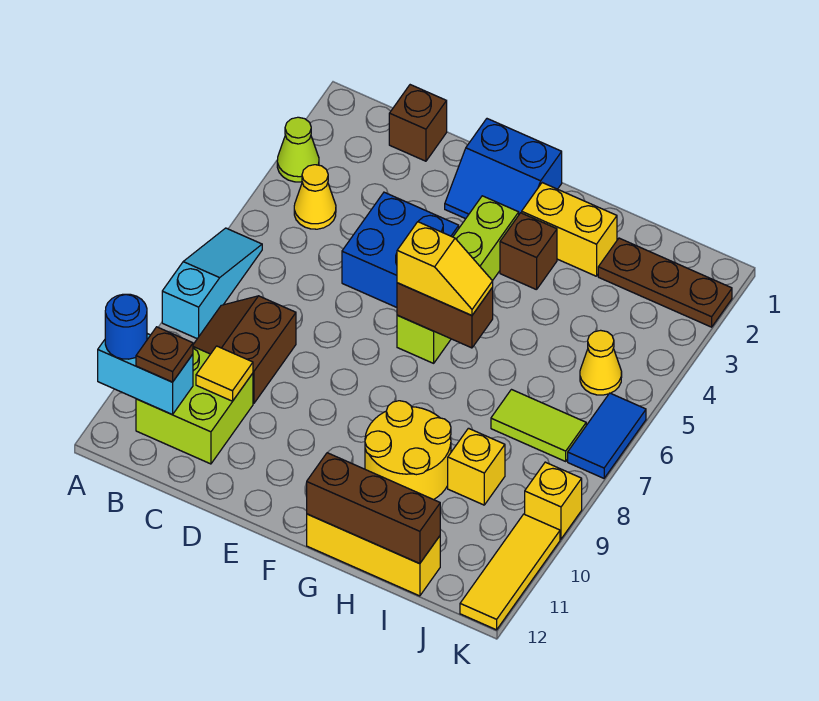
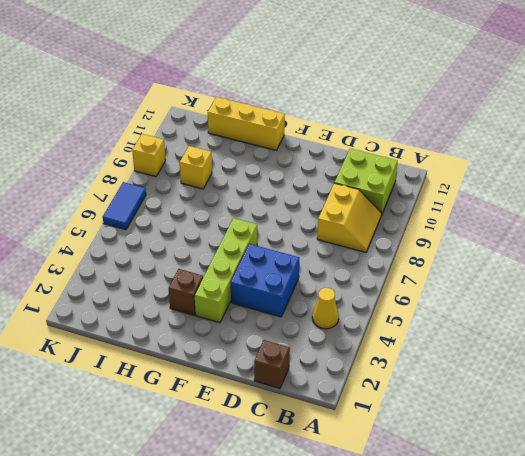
yellow 2x2 slope [317,183,381,252] -> brown 2x2 slope [193,296,296,403]
none -> lime 1x1 cone [277,117,319,182]
none -> cyan 1x3 slope [162,228,262,339]
none -> blue 2x2 slope [445,119,562,219]

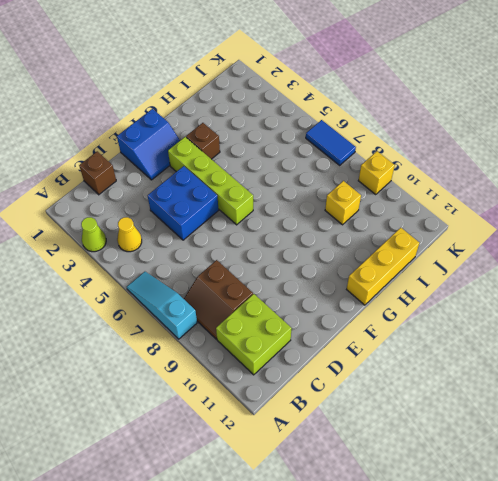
none -> yellow 1x2 brick [522,183,617,276]
none -> yellow 2x2 round brick [365,401,451,500]
none -> brown 1x3 plate [598,238,732,327]

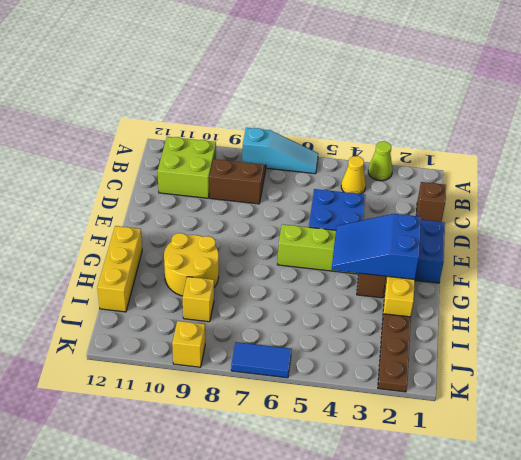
blue 2x3 slope [332,214,421,279] -> none
none -> lime 1x2 tile [491,390,586,461]
none -> yellow 1x1 cone [580,330,622,395]
none -> yellow 1x3 tile [460,514,560,630]

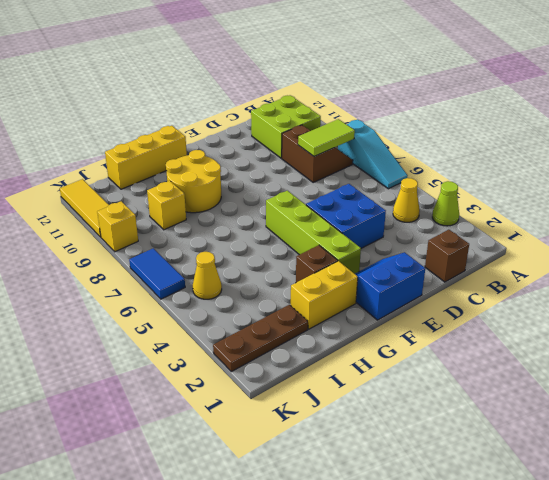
lime 1x2 tile [298,119,355,156] -> lime 1x2 tile moved to [491,390,586,461]
none -> cyan 1x2 brick [98,334,193,414]
none -> yellow 1x1 tile [196,346,253,401]
none -> brown 1x2 brick [397,283,493,348]

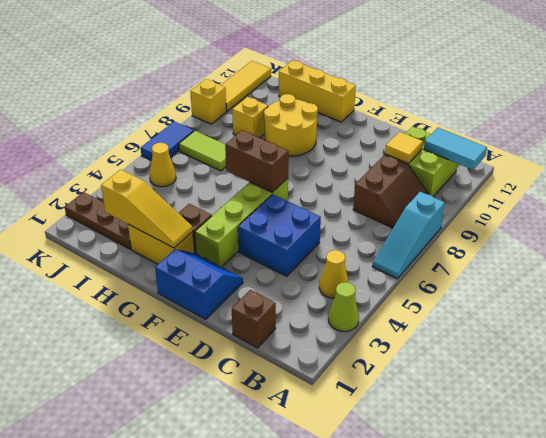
cyan 1x2 tile [424,128,487,170] -> cyan 1x2 brick [98,334,193,414]
yellow 1x3 slope [101,170,193,248] -> none
none -> brown 1x3 brick [307,453,440,564]
none -> blue 1x1 round brick [105,294,147,359]
none -> brown 1x1 plate [136,327,193,382]

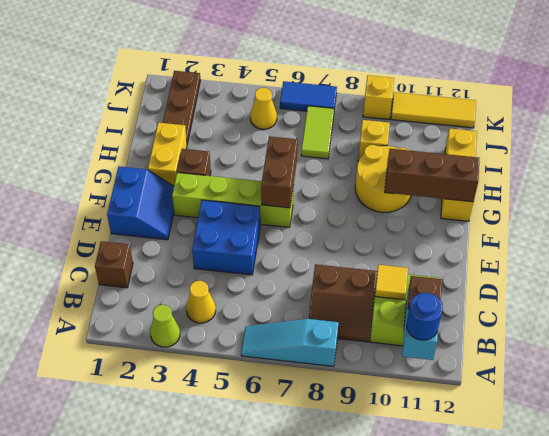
brown 1x3 brick [385,149,479,202] -> brown 1x3 brick turned to [307,453,440,564]
none -> yellow 1x2 slope [397,222,493,316]

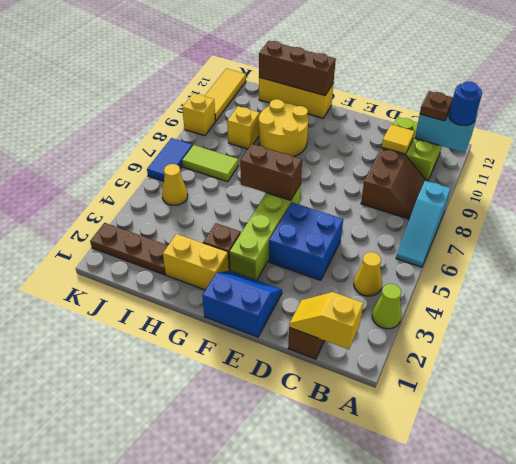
yellow 1x2 slope [289,292,363,349] -> yellow 1x2 slope moved to [397,222,493,316]

